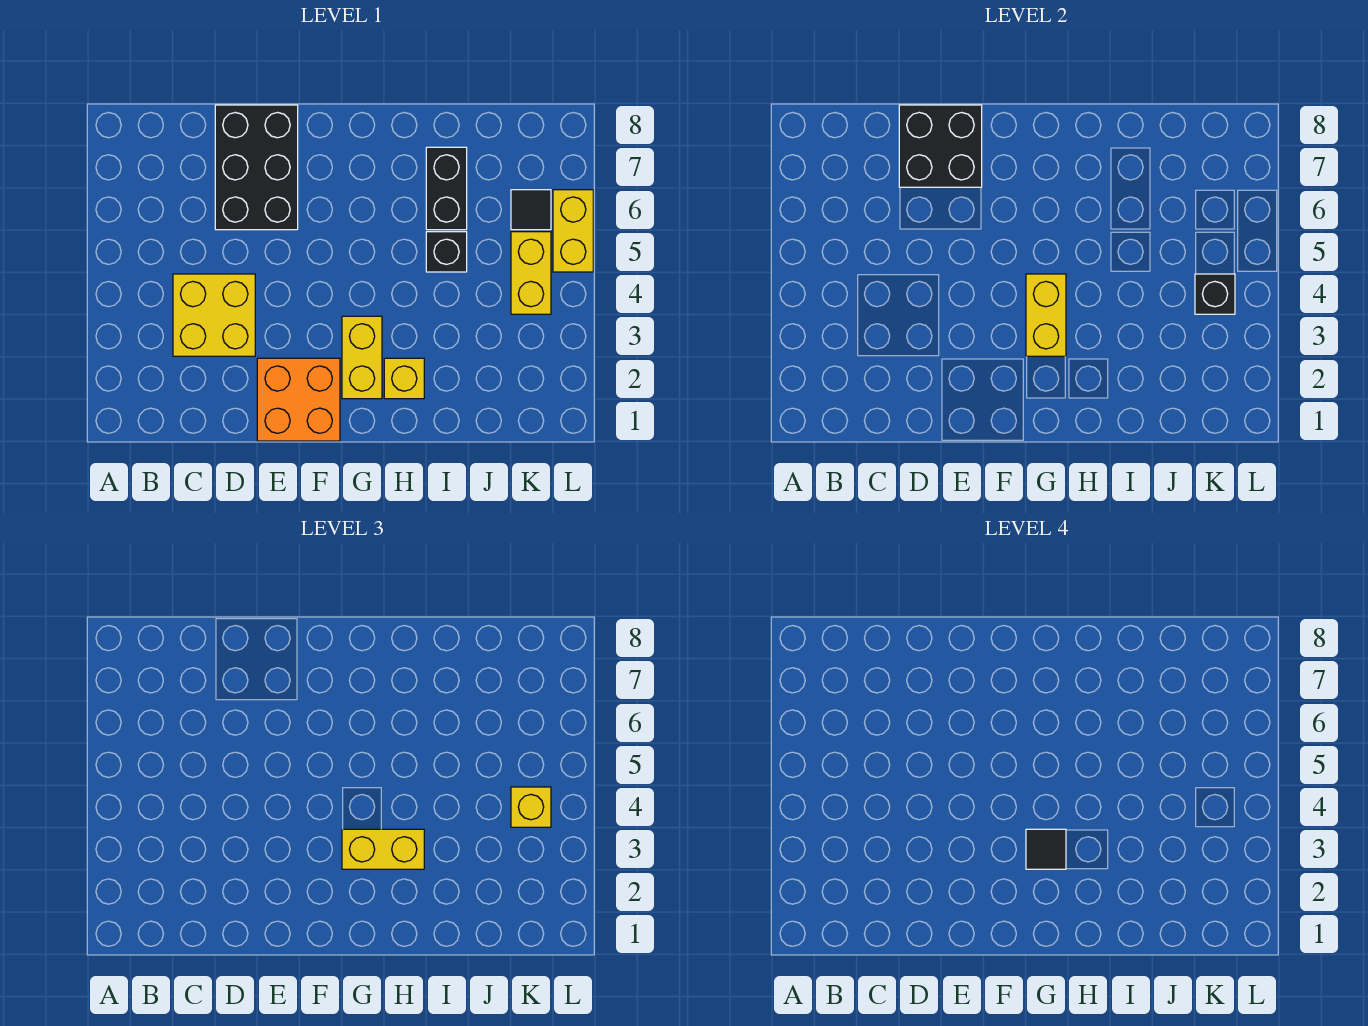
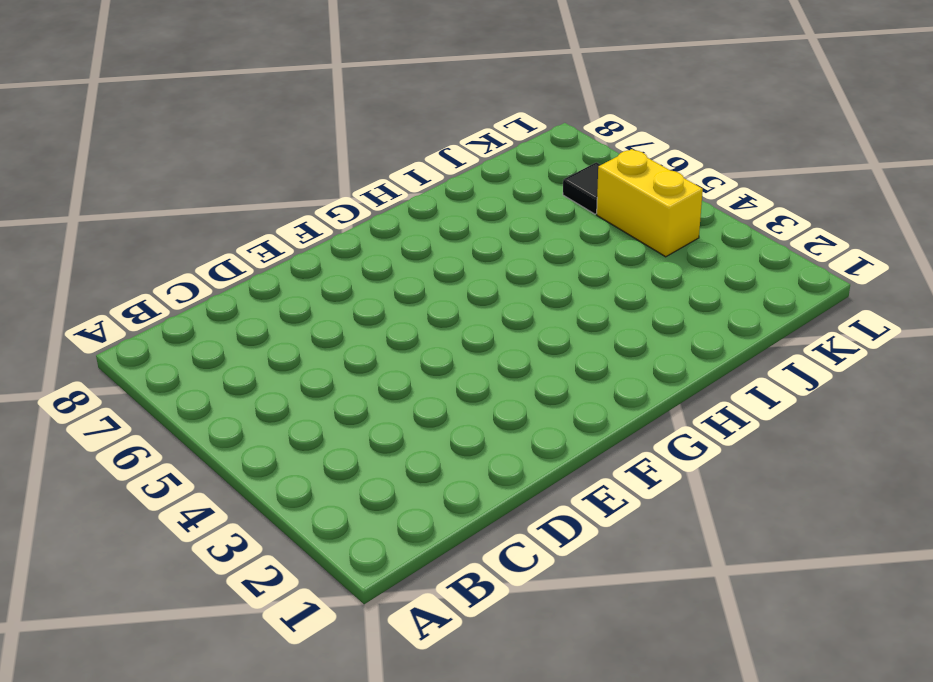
none -> yellow 2x2 brick [173,274,255,356]
none -> black 2x3 brick [215,105,298,230]
none -> orange 2x2 brick [257,358,340,441]

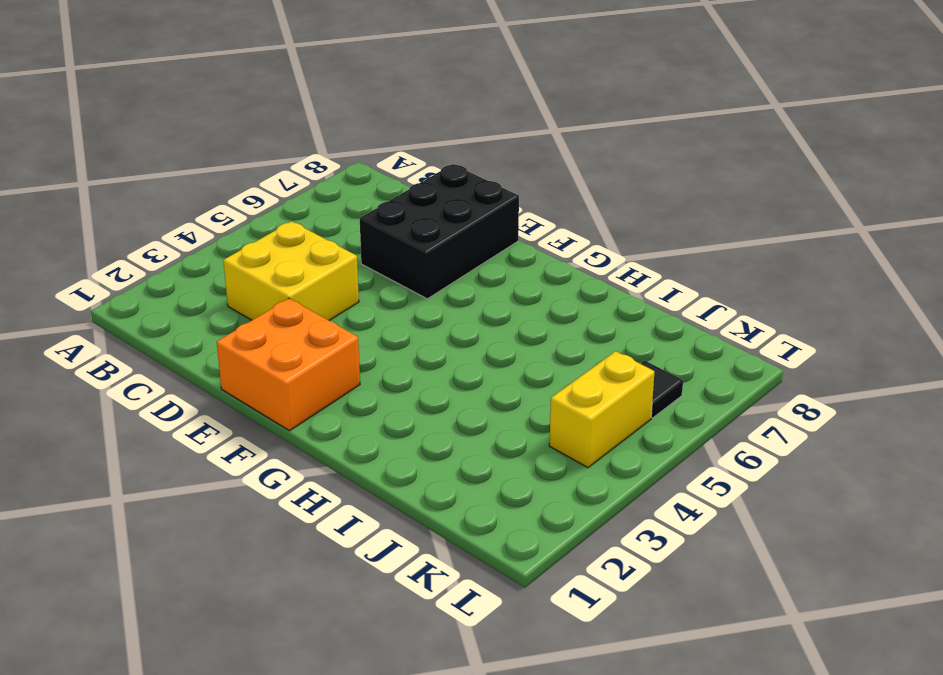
none -> yellow 1x2 brick [342,316,382,399]
none -> yellow 1x1 brick [384,358,424,399]
none -> black 1x1 brick [426,232,467,272]

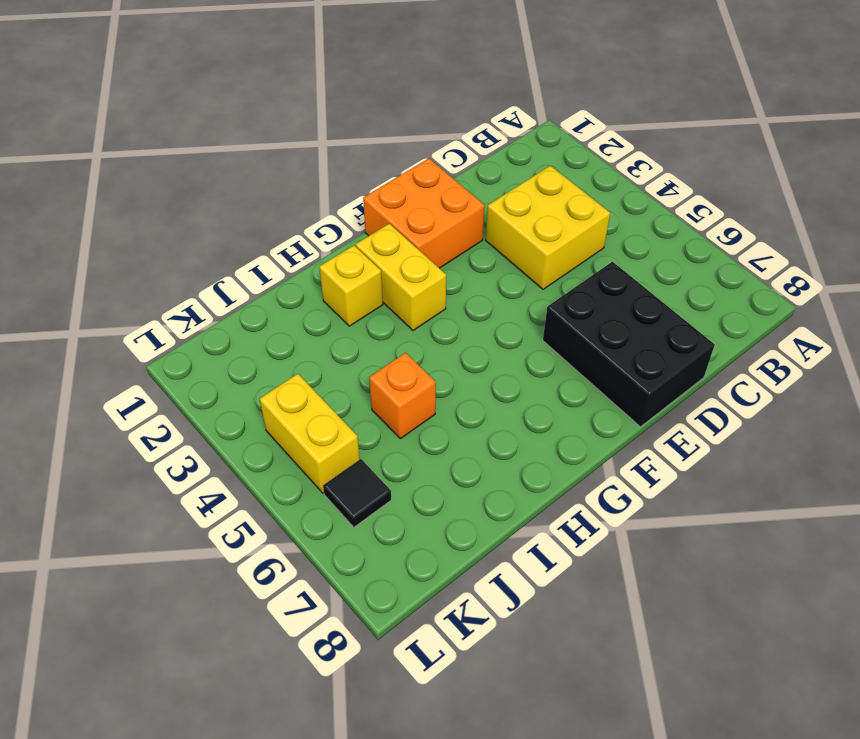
orange 1x1 brick [369,353,436,439] -> black 1x1 brick [426,232,467,272]
none -> black 1x2 brick [426,147,467,230]
none -> yellow 1x2 brick [553,190,593,272]
none -> black 2x2 brick [899,105,982,187]

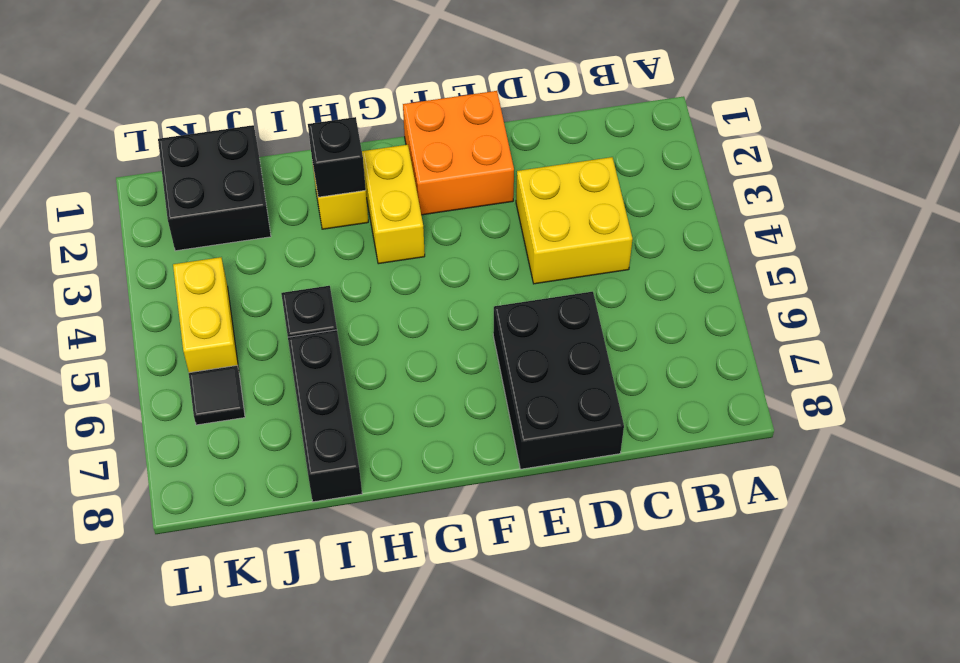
black 1x1 brick [308,117,366,197] -> black 1x1 brick moved to [1195,274,1235,314]
black 1x3 brick [288,330,362,502] -> black 1x2 brick [426,147,467,230]
black 2x2 brick [158,125,271,251] -> black 2x2 brick moved to [899,105,982,187]
none -> yellow 1x2 brick [553,190,593,272]
none -> yellow 1x2 brick [1026,274,1066,356]
none -> yellow 1x2 brick [342,829,424,869]

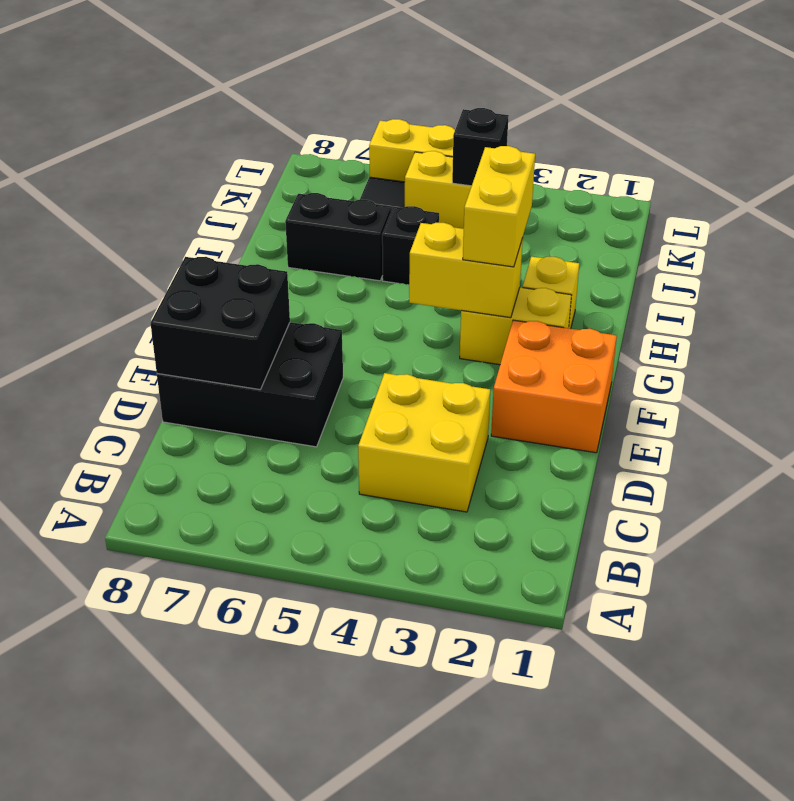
none -> yellow 1x1 brick [511,787,551,827]
none -> black 1x1 tile [1026,829,1066,869]

